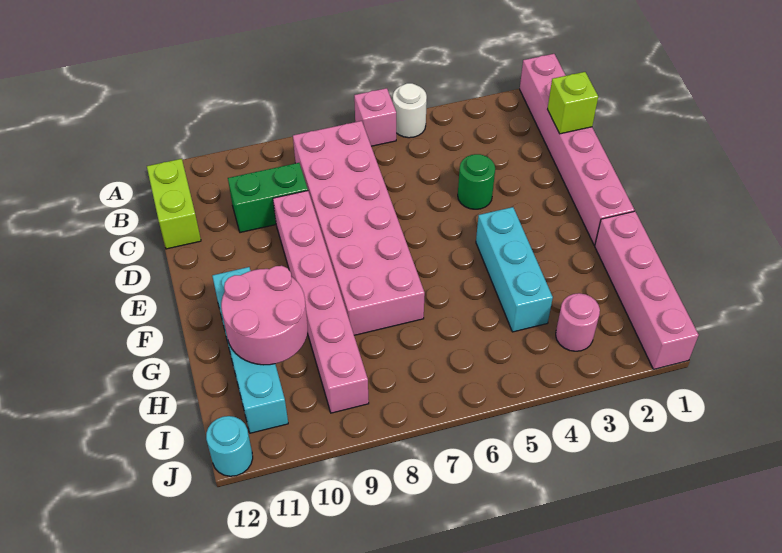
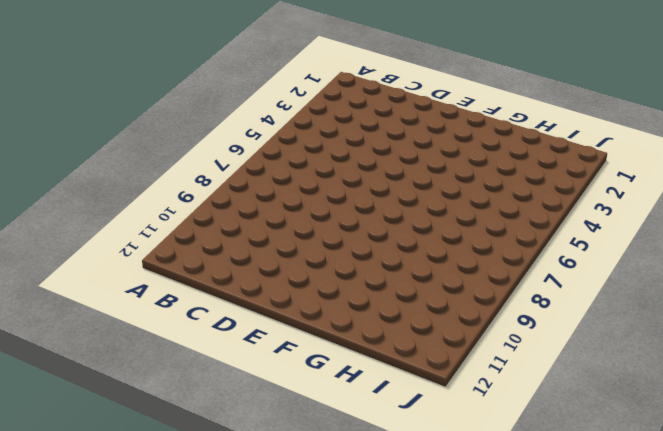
none -> pink 1x6 brick [520,54,634,245]
none -> white 1x1 round brick [393,83,427,138]
none -> pink 1x1 brick [354,88,396,146]

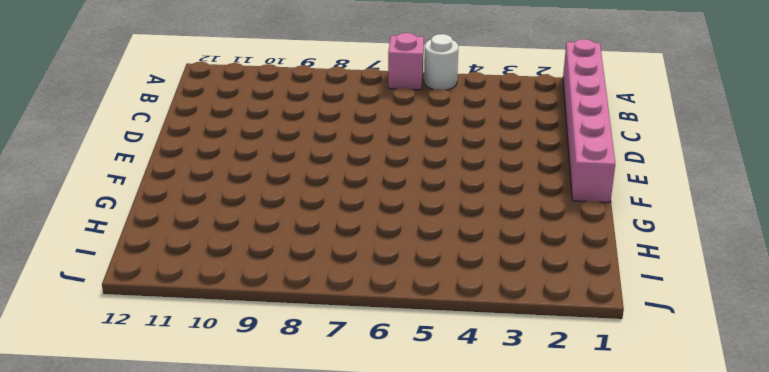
none -> pink 2x6 brick [293,121,425,335]
none -> lime 1x2 brick [147,159,201,249]
none -> green 1x2 brick [228,163,308,233]

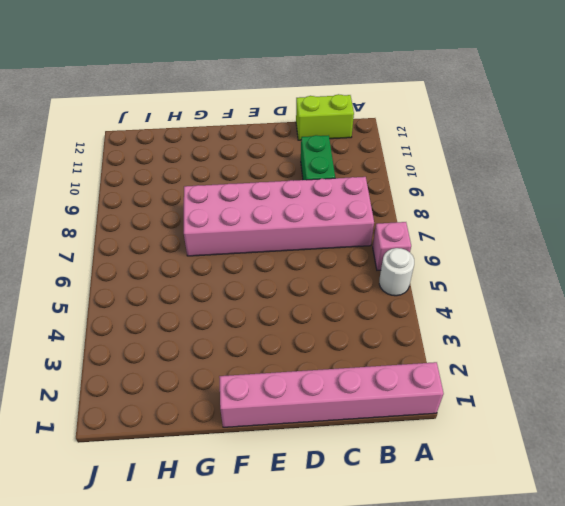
none -> green 1x1 round brick [458,154,495,209]
none -> pink 1x6 brick [273,191,369,413]
none -> cyan 1x3 brick [476,207,553,332]

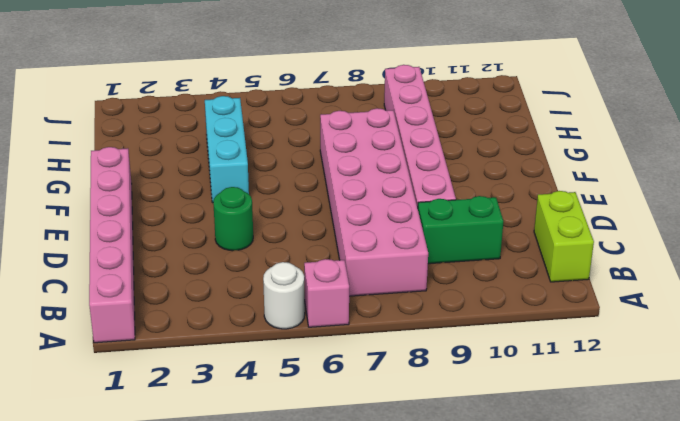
none -> cyan 1x4 brick [212,267,288,433]
none -> pink 1x4 brick [595,211,699,369]
none -> pink 1x1 round brick [556,293,600,351]

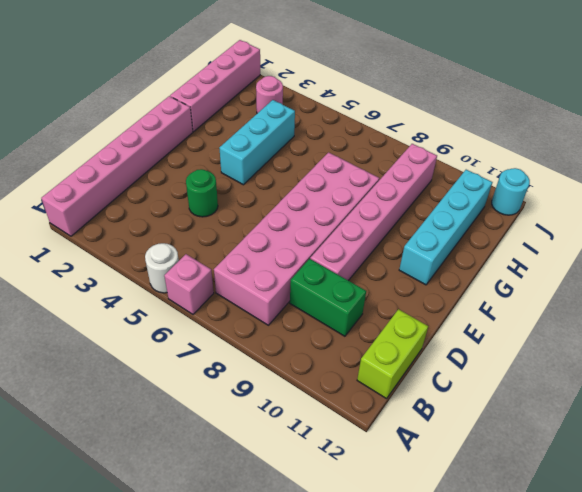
none -> lime 1x1 brick [547,72,598,134]
none -> pink 2x2 round brick [221,266,308,365]

